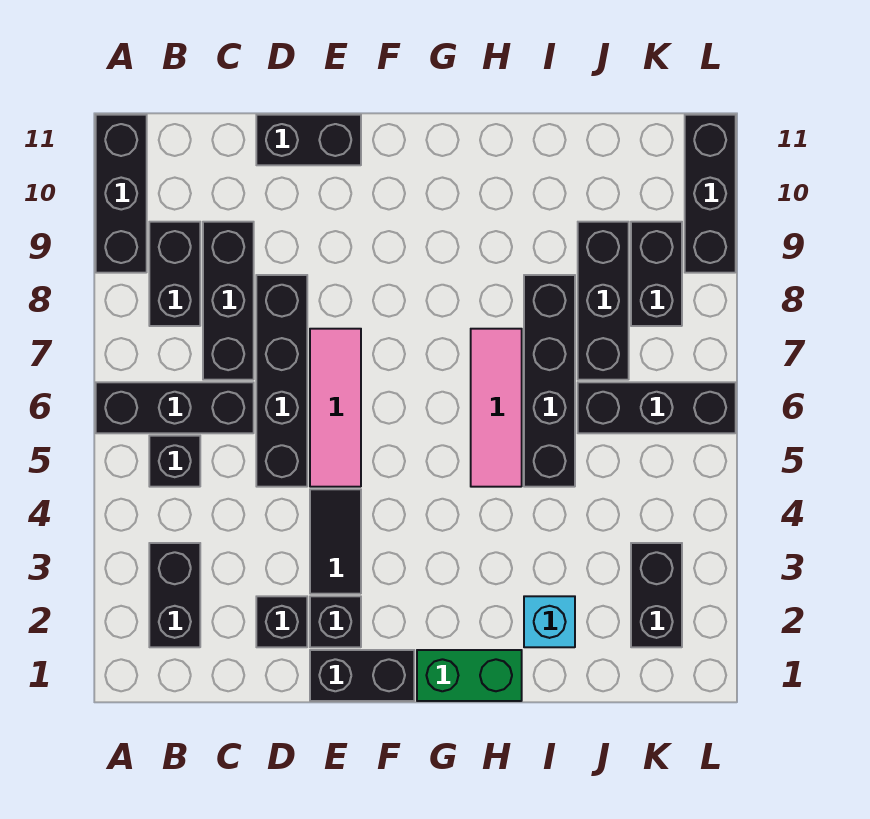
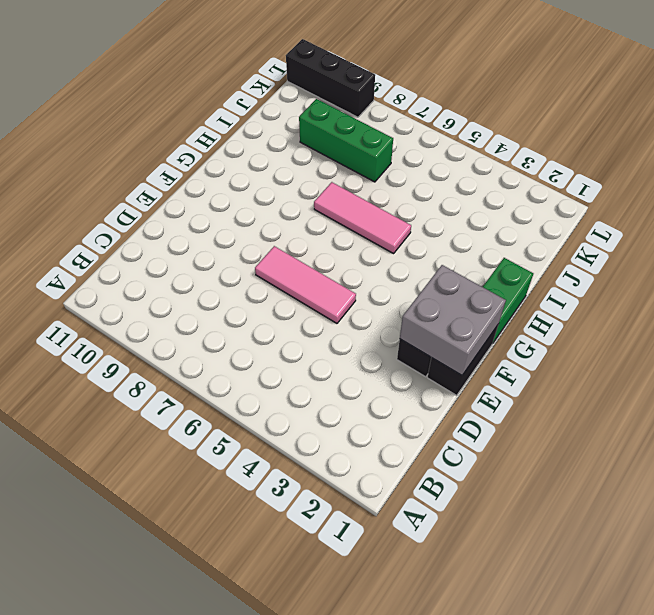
grey 2x2 brick [400,265,506,375] -> none
green 1x3 brick [299,99,393,182] -> black 1x3 brick [578,222,629,380]
none -> black 1x3 brick [96,382,254,433]
none -> black 1x3 brick [96,115,147,273]
none -> black 1x2 brick [149,543,200,647]

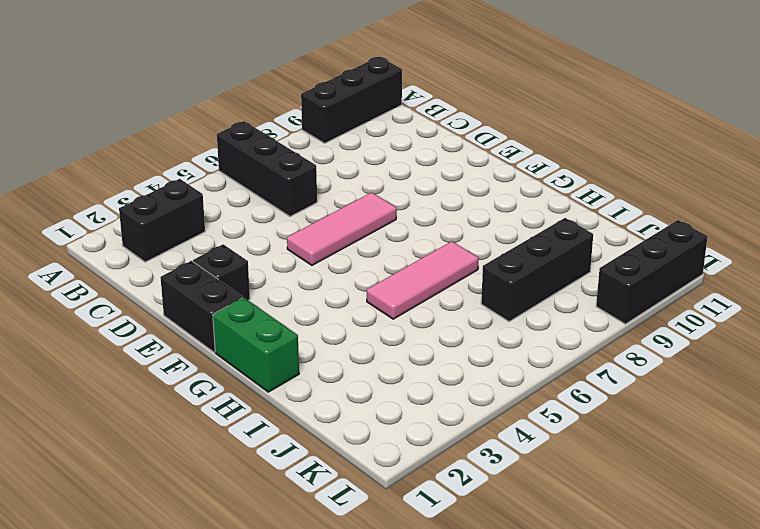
none -> black 1x1 brick [149,436,200,487]
none -> black 1x2 brick [149,222,200,326]
none -> black 1x3 brick [203,222,254,380]

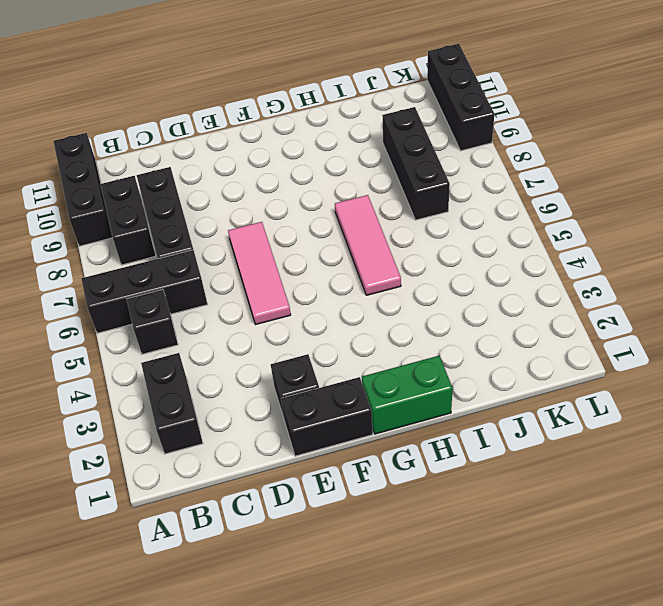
none -> black 1x1 brick [256,596,307,647]
none -> black 1x4 brick [256,275,307,487]
none -> black 1x2 brick [256,115,361,165]

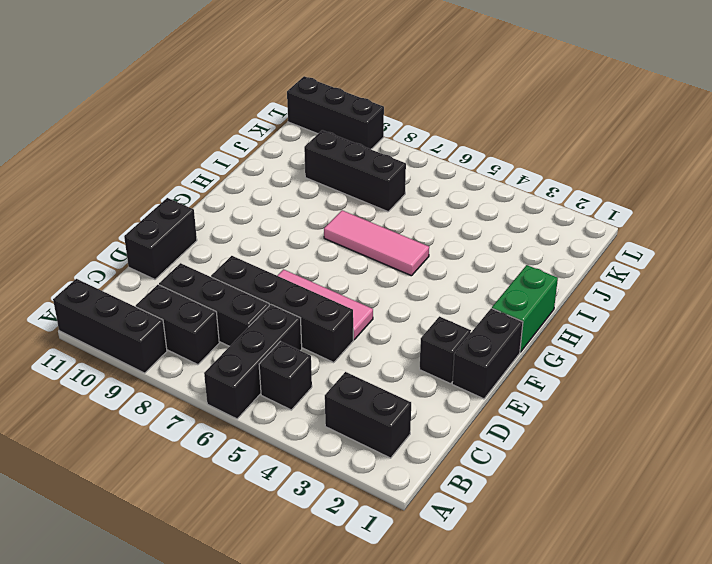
none -> black 1x1 brick [256,596,307,647]
none -> black 1x2 tile [310,489,361,594]
none -> cyan 1x1 brick [524,596,575,647]

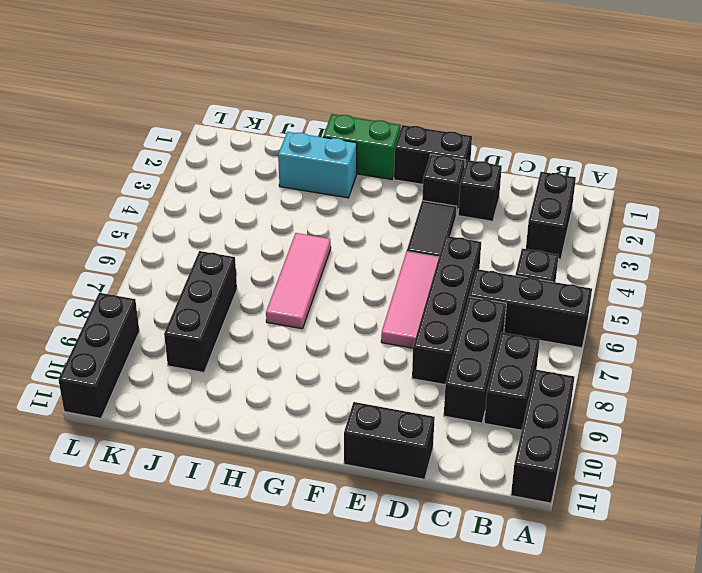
cyan 1x2 brick [278,132,357,198] -> cyan 1x1 brick [524,596,575,647]
none -> black 1x4 brick [524,275,575,487]
none -> black 1x3 brick [578,382,736,433]
none -> black 1x2 brick [631,543,682,647]

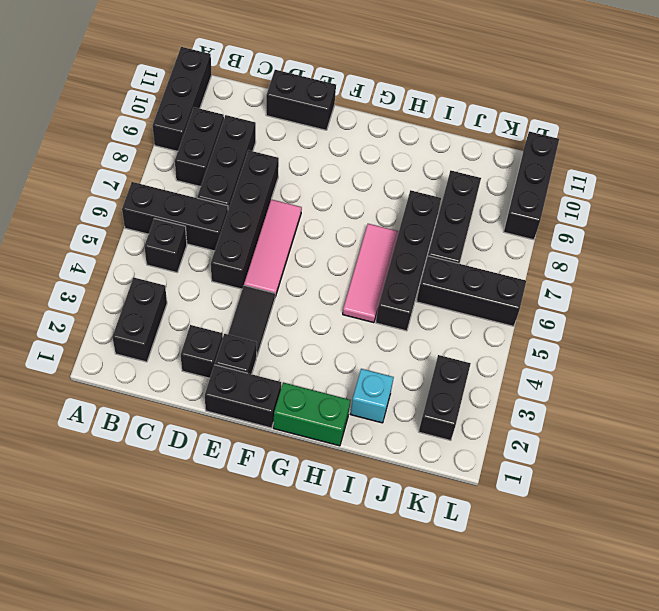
none -> black 1x2 brick [631,222,682,326]

